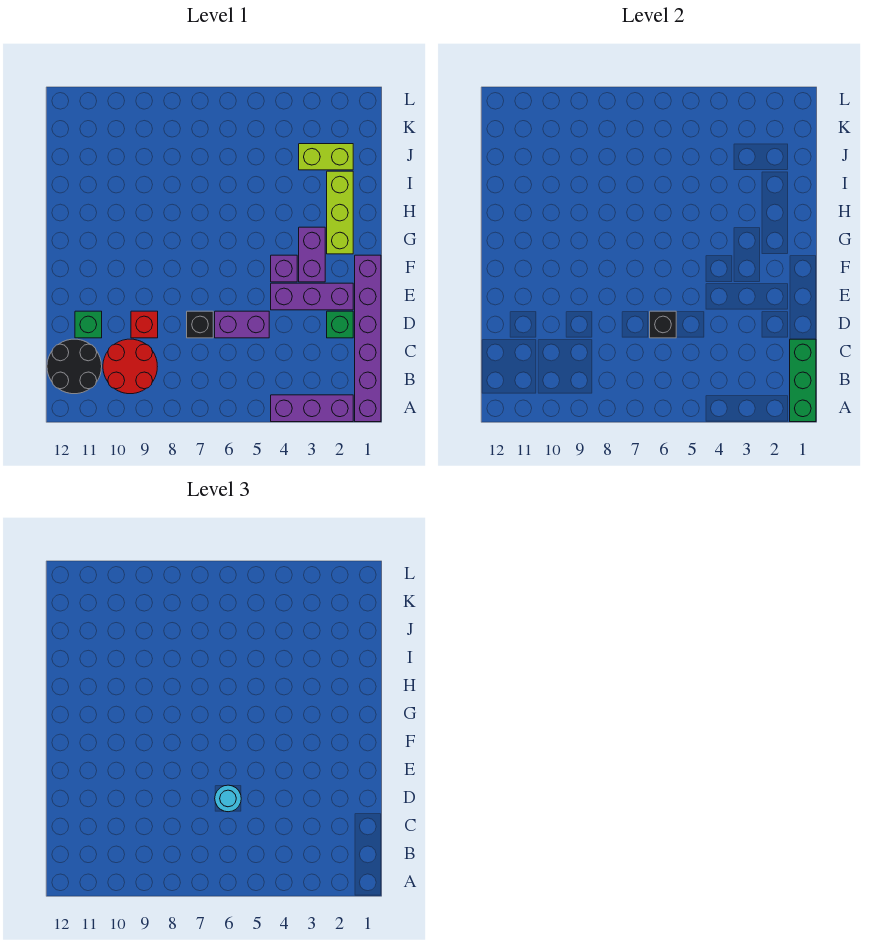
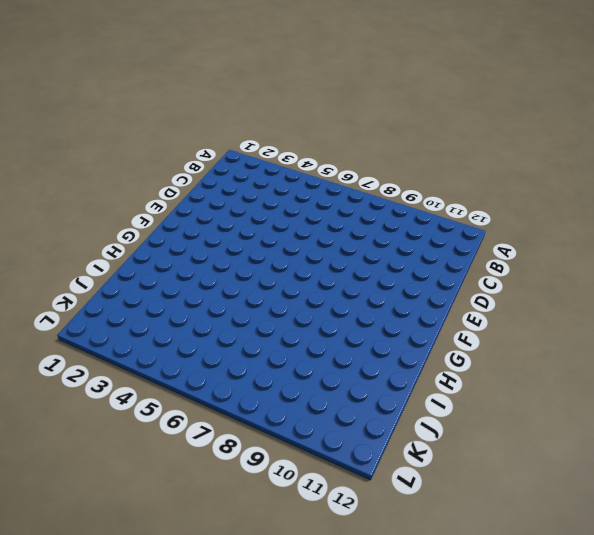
none -> purple 1x6 brick [355,255,381,422]
none -> purple 1x3 brick [271,395,353,422]
none -> red 2x2 round brick [103,339,157,394]

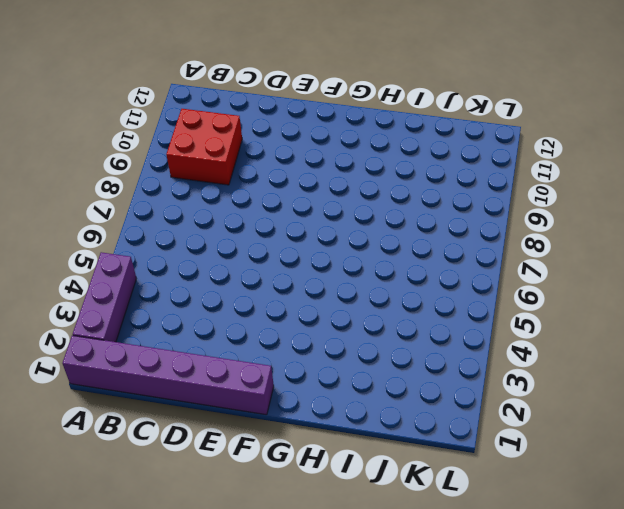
red 2x2 brick [166,109,242,185] -> red 2x2 round brick [103,339,157,394]
none -> black 2x2 round brick [47,339,102,394]
none -> green 1x1 brick [327,311,353,338]
none -> purple 1x2 brick [215,311,269,338]

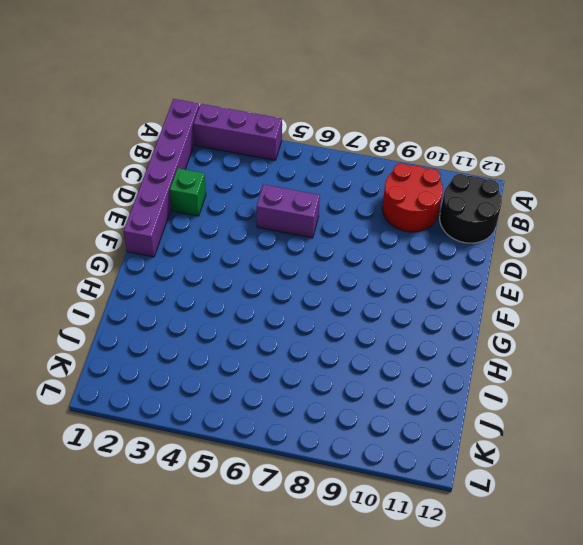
none -> black 1x1 brick [187,311,213,338]
none -> red 1x1 brick [131,311,158,338]
none -> green 1x1 brick [75,311,102,338]

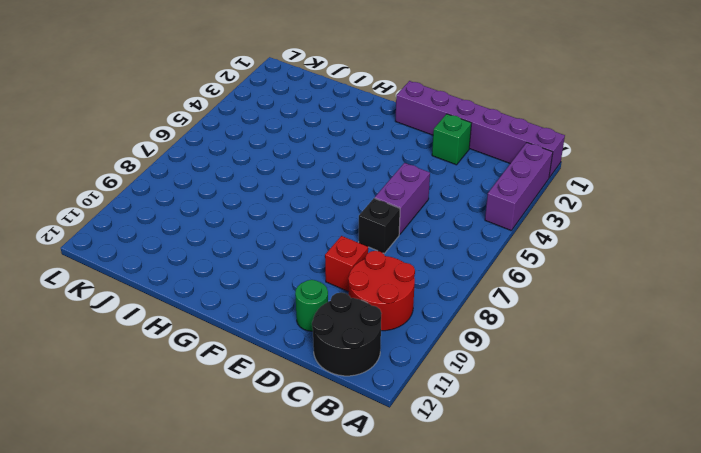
green 1x1 round brick [295,280,328,331] -> green 1x1 brick [75,311,102,338]
none -> purple 1x3 brick [271,283,353,310]
none -> purple 1x2 brick [299,227,325,282]
none -> purple 1x1 brick [271,255,297,282]

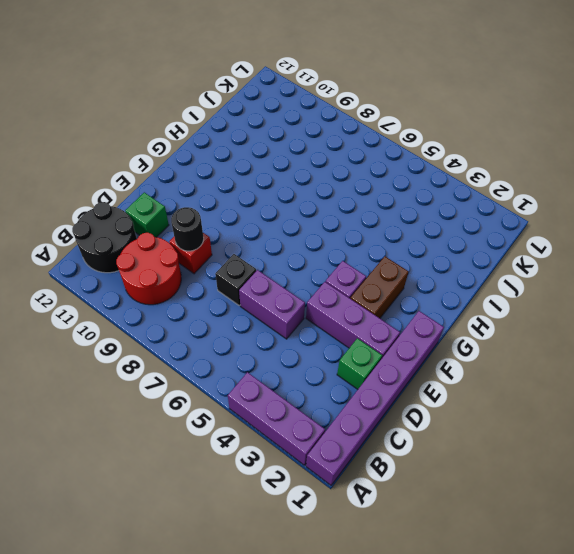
black 1x1 round brick [171,207,204,251] -> none
brown 1x2 brick [350,256,409,318] -> purple 1x2 brick [299,227,325,282]
none -> lime 1x3 brick [327,171,353,254]
none -> lime 1x2 brick [299,144,353,170]
none -> green 1x3 brick [790,339,816,422]

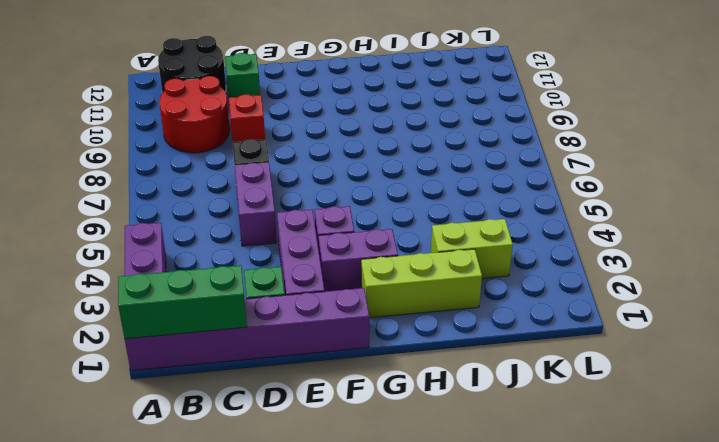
lime 1x2 brick [431,219,513,279] -> lime 1x2 brick turned to [299,144,353,170]
none -> black 1x1 brick [650,311,676,338]
none -> cyan 1x1 round brick [215,785,241,812]

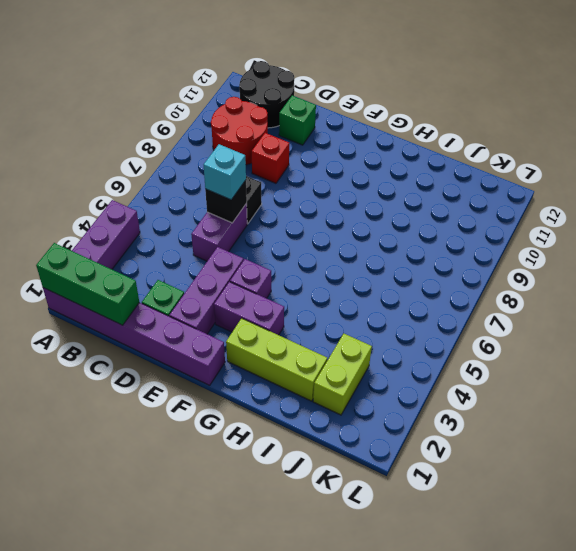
cyan 1x1 brick [204,144,246,200] -> cyan 1x1 round brick [215,785,241,812]

